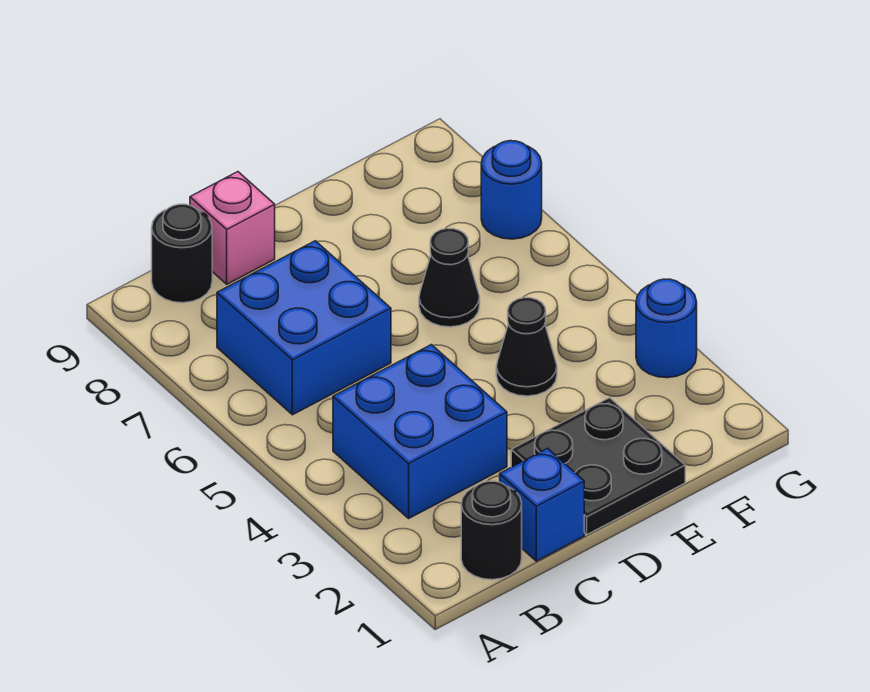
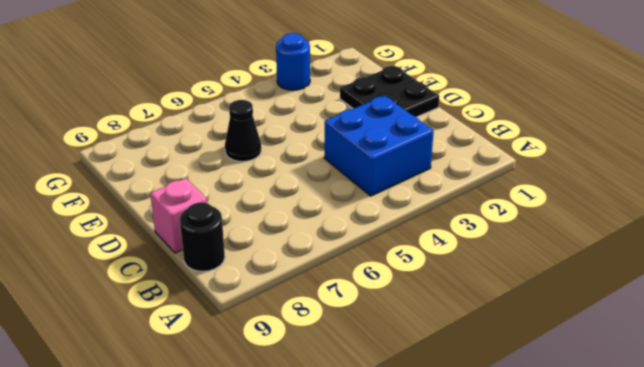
none -> black 1x1 round brick [461,481,522,580]
none -> blue 2x2 brick [217,241,391,415]

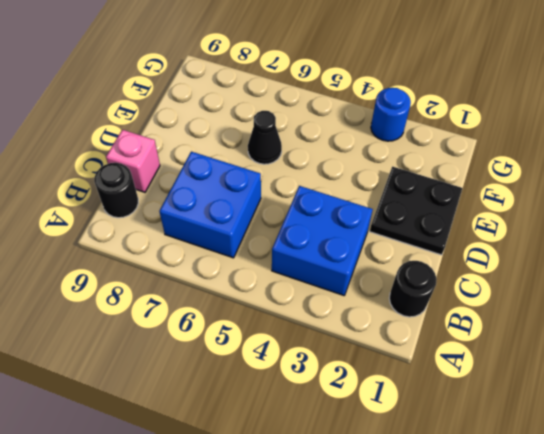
none -> blue 1x1 brick [500,448,584,561]
none -> black 1x1 cone [496,298,557,396]

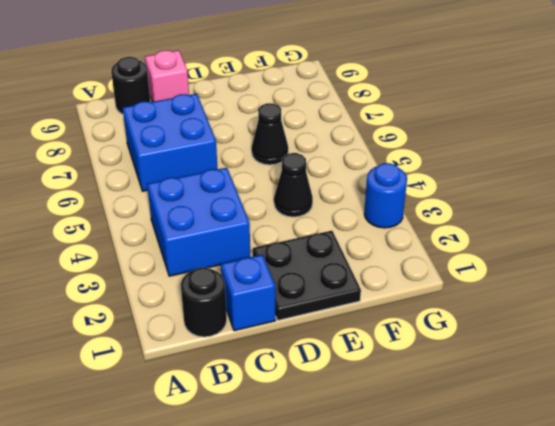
none -> blue 1x1 round brick [481,141,542,239]

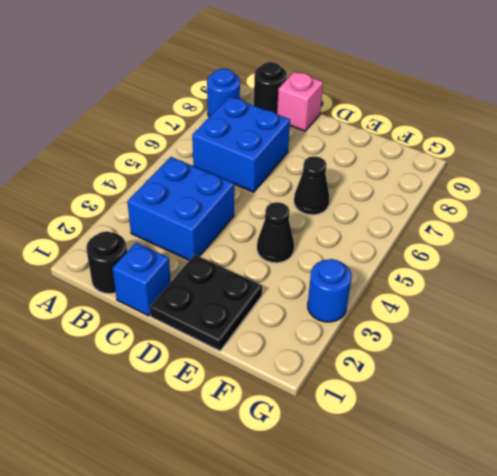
blue 1x1 round brick [207,69,240,117] -> blue 1x1 round brick moved to [481,141,542,239]

